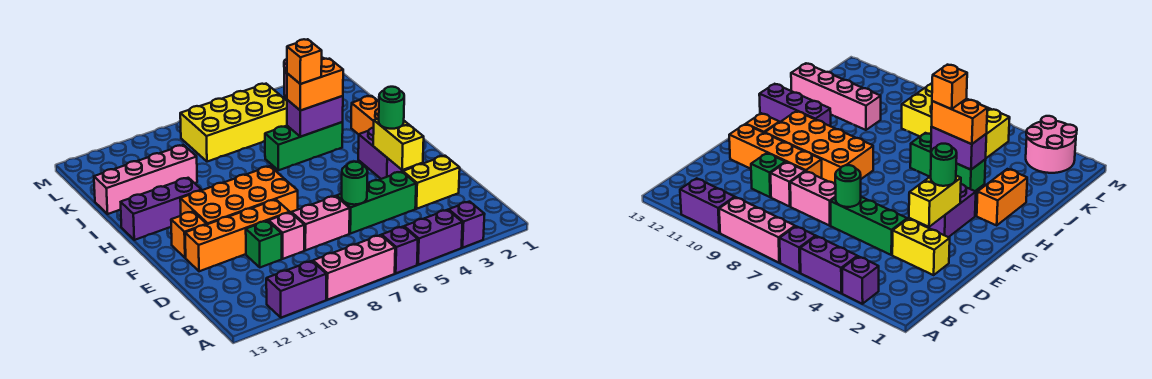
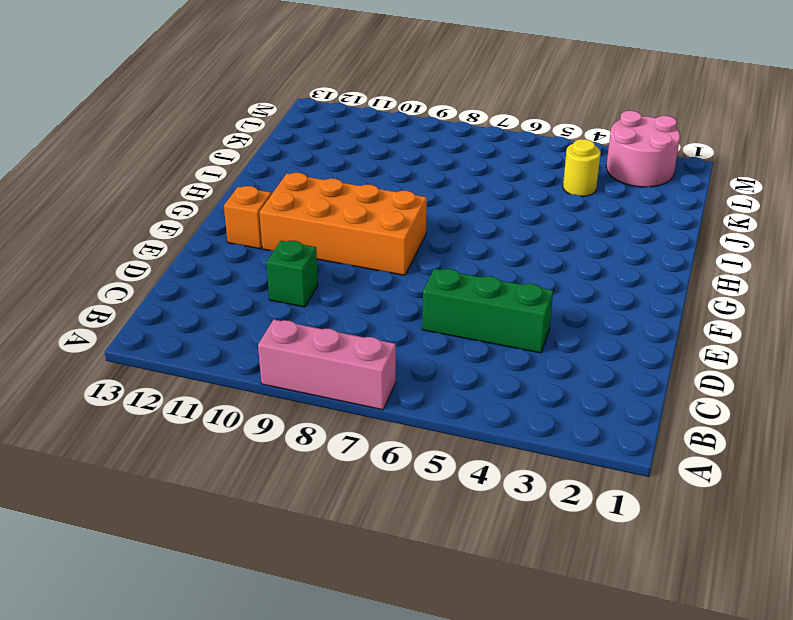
yellow 1x1 round brick [563,139,601,197] -> none
none -> purple 1x1 brick [449,202,485,248]
none -> purple 1x2 brick [404,210,462,265]
none -> purple 1x1 brick [382,227,418,273]

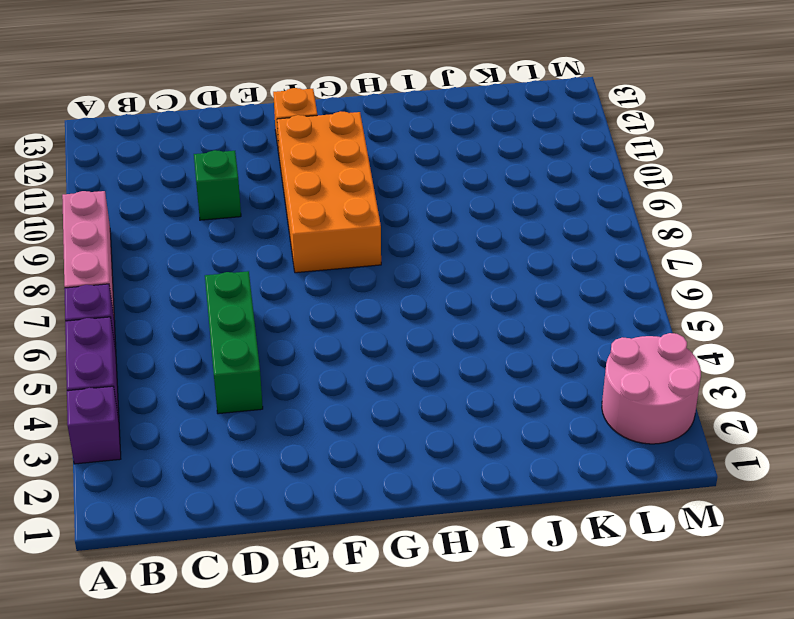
none -> purple 1x2 brick [266,261,326,318]
none -> yellow 1x2 brick [403,156,460,209]
none -> pink 1x2 brick [292,196,350,250]

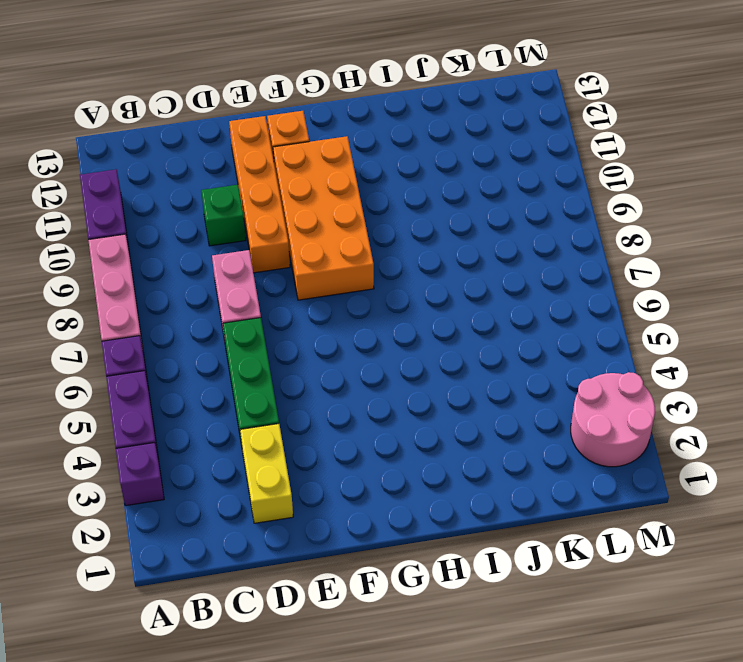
none -> pink 1x1 brick [269,212,304,259]
none -> purple 1x2 brick [358,128,407,179]
none -> orange 1x2 brick [351,96,379,134]

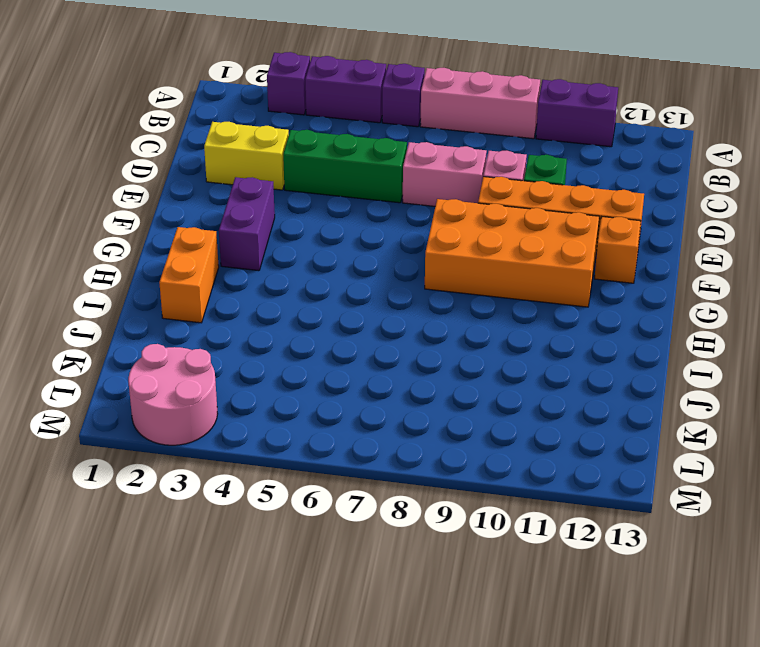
none -> purple 1x3 brick [121,178,201,240]
none -> green 1x3 brick [265,122,343,170]
none -> pink 1x4 brick [94,145,197,214]

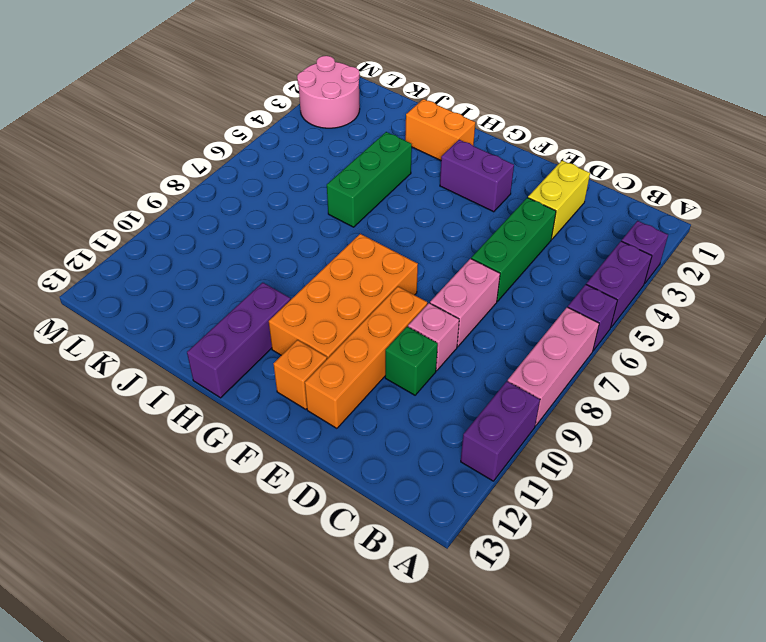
none -> pink 1x4 brick [94,145,197,214]
none -> yellow 2x4 brick [180,84,287,162]
none -> green 1x1 round brick [342,162,368,205]

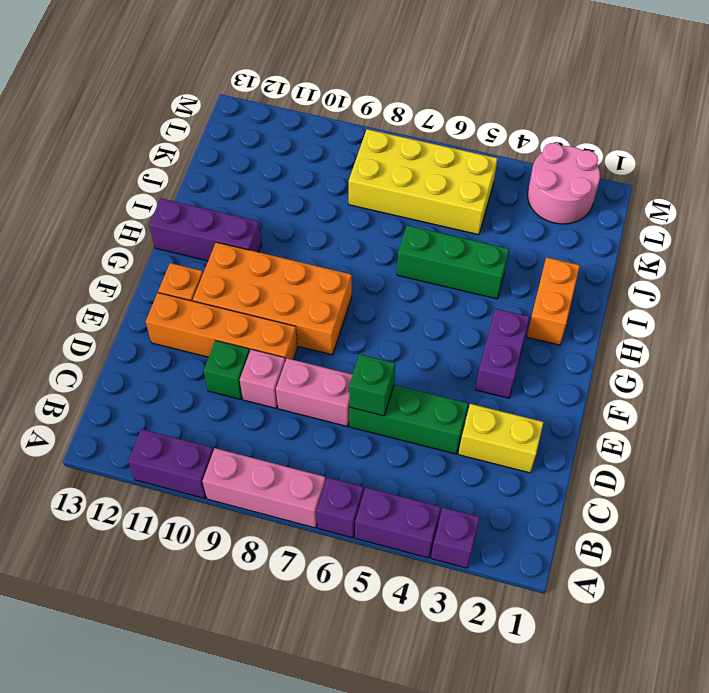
green 1x1 brick [349,354,395,416] -> green 1x1 round brick [342,162,368,205]
none -> pink 1x4 brick [94,145,197,214]
none -> yellow 1x2 brick [373,118,424,170]
none -> purple 1x2 brick [287,96,343,137]

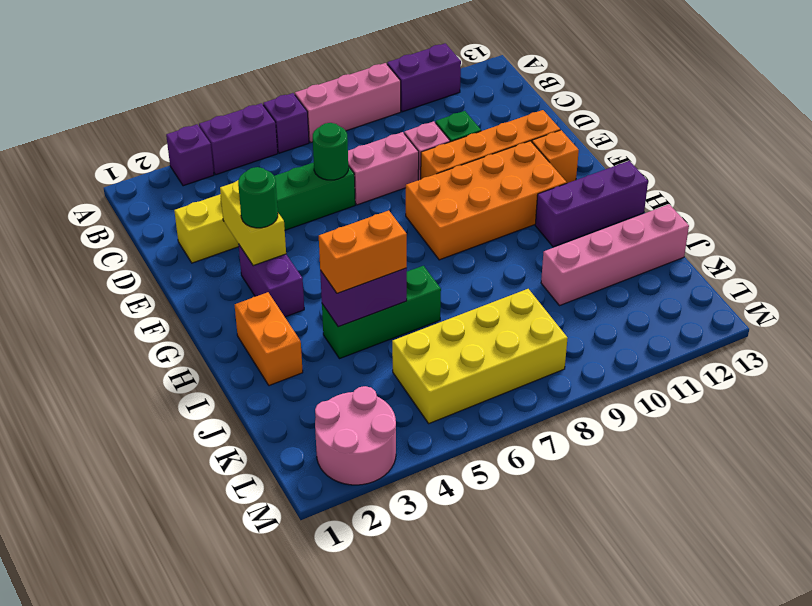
none -> orange 1x1 brick [287,39,322,84]

